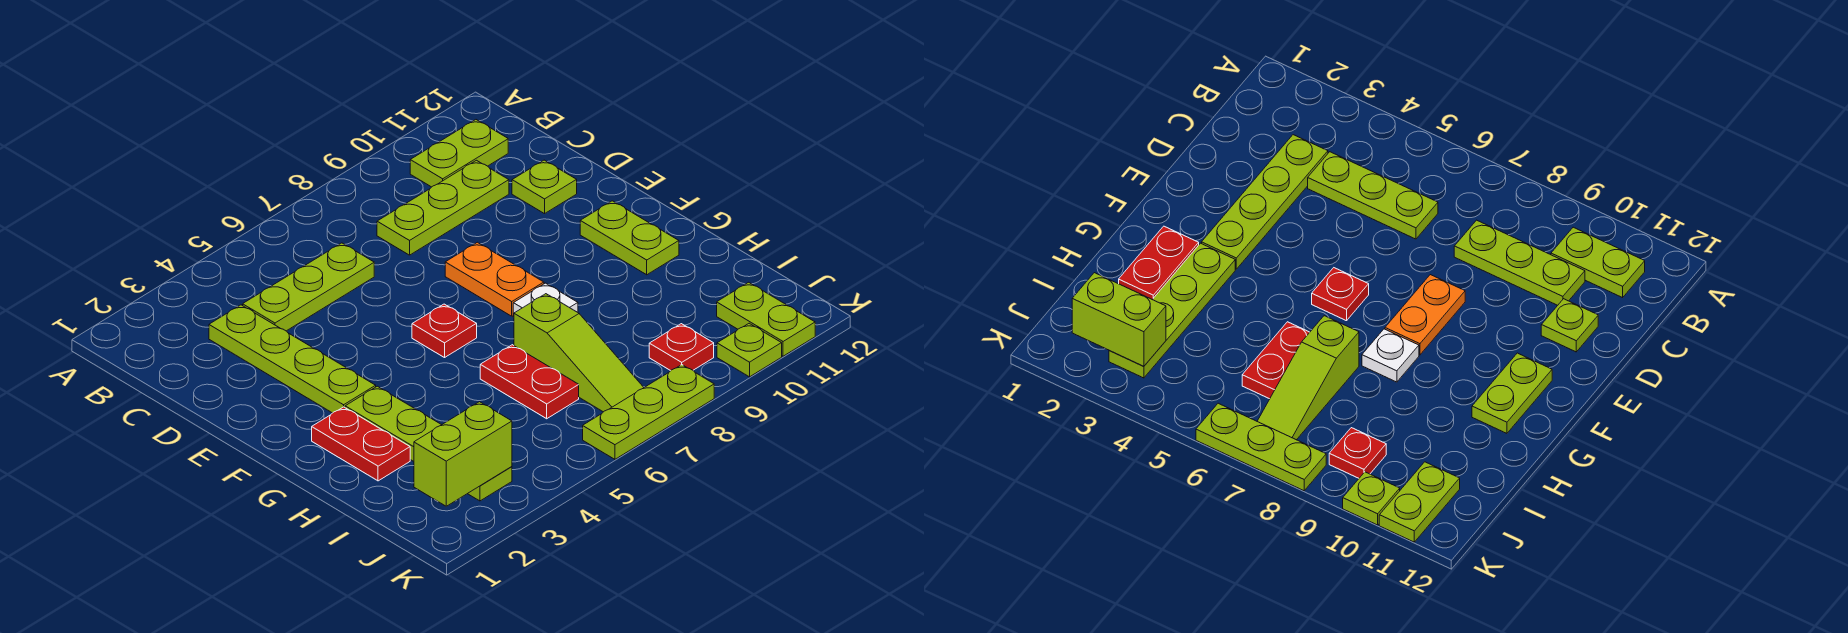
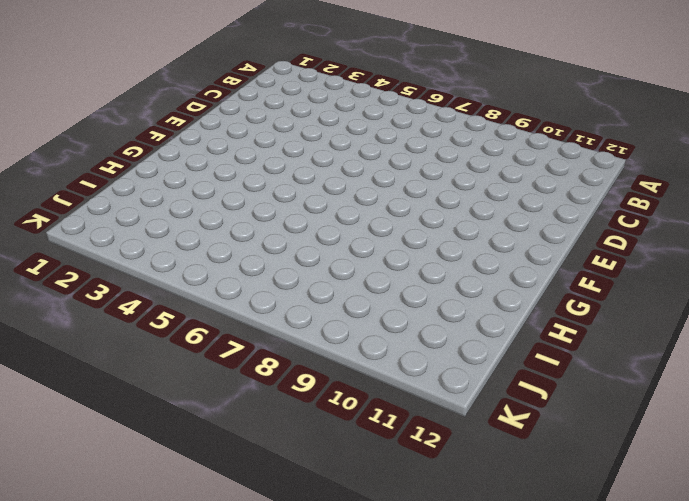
none -> lime 1x2 plate [410,120,508,187]
none -> lime 1x4 plate [209,305,376,413]
none -> lime 1x3 plate [243,243,374,331]

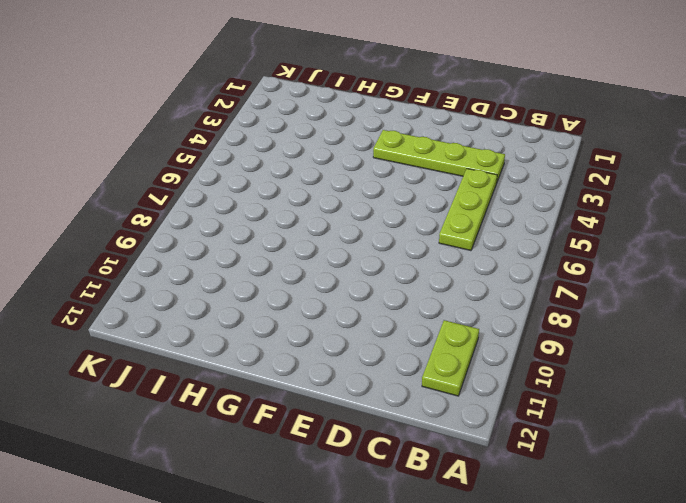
none -> lime 1x3 plate [377,160,509,255]
none -> lime 1x1 plate [512,160,577,214]
none -> orange 1x2 plate [445,242,544,316]

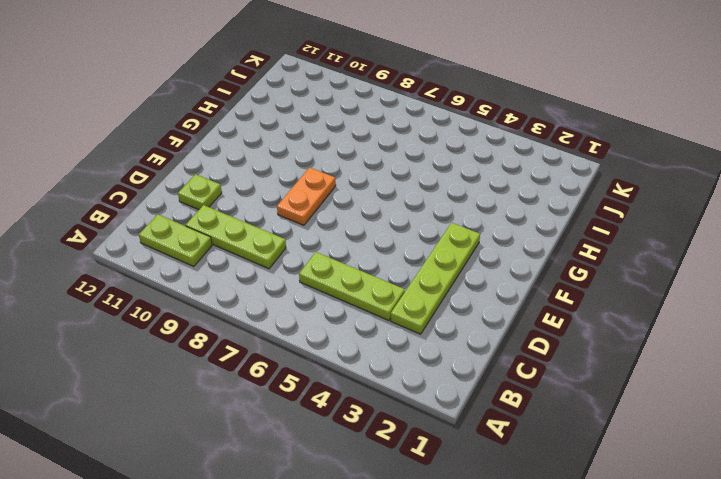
none -> red 1x1 plate [412,304,477,358]
none -> lime 1x2 plate [580,201,679,275]
none -> red 1x2 plate [312,407,410,481]

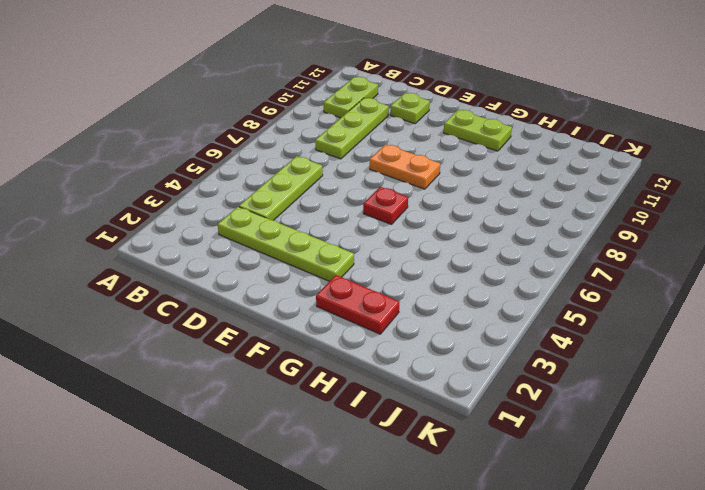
none -> lime 1x4 plate [345,386,512,501]
none -> white 1x1 plate [513,283,578,317]
none -> red 1x2 plate [480,345,579,419]

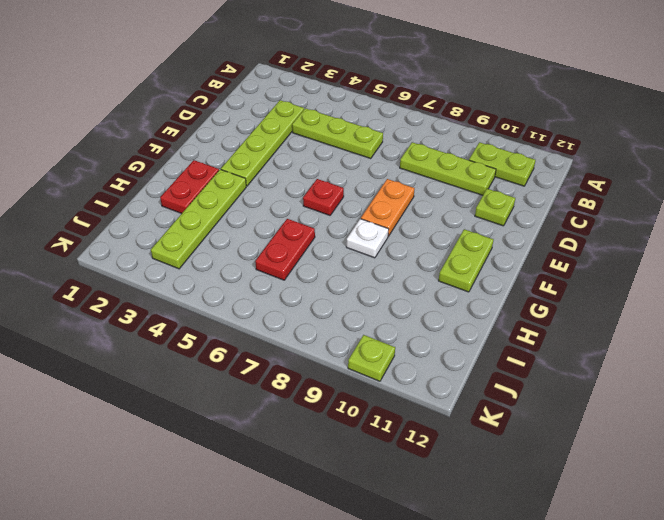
none -> lime 1x3 slope [514,294,644,412]
none -> red 1x1 plate [649,324,714,371]
none -> lime 1x2 plate [717,282,815,356]

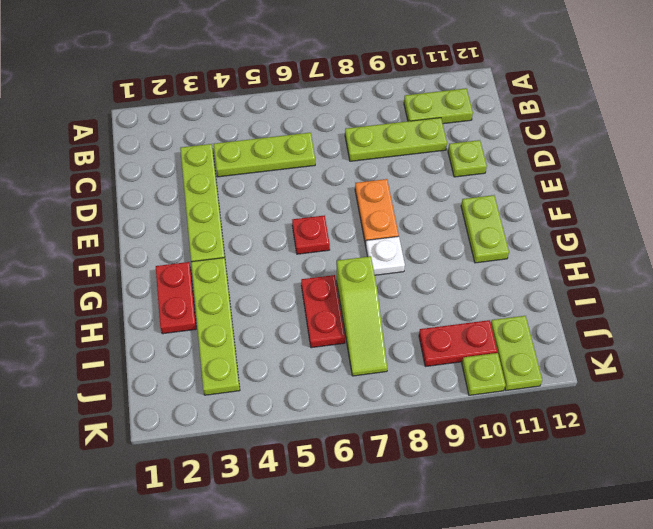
red 1x2 plate [419,320,497,367] -> red 1x1 plate [649,324,714,371]
none -> lime 1x3 plate [583,365,714,459]
none -> lime 1x2 brick [414,402,512,506]

